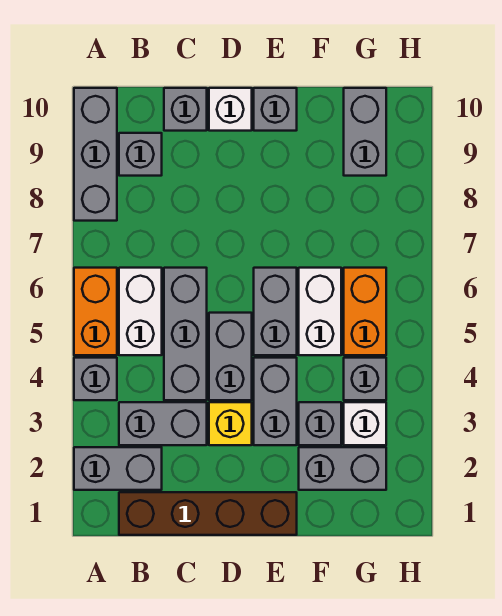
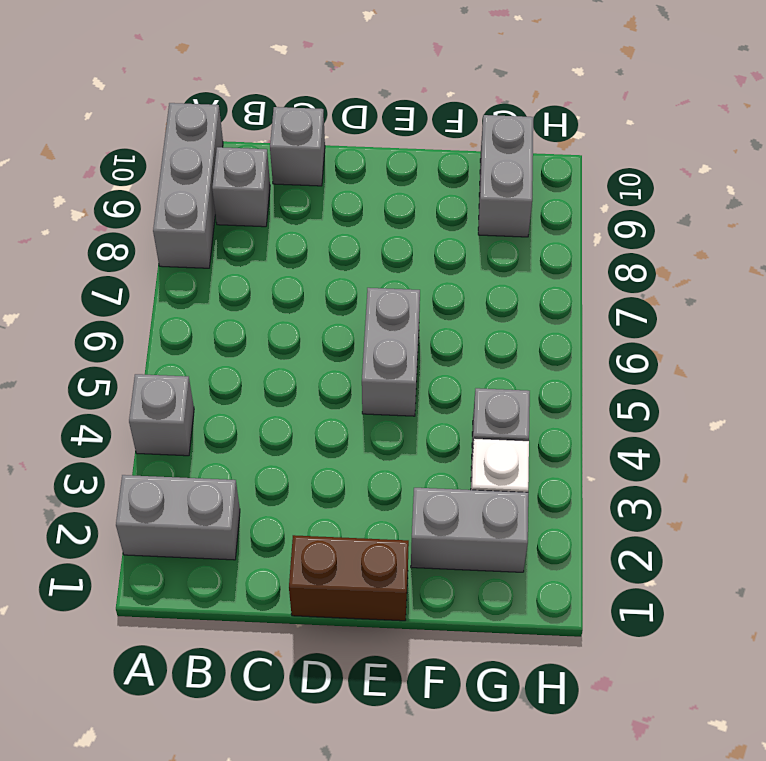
brown 1x2 brick [289,535,409,621] -> brown 1x4 brick [119,492,297,535]
none -> orange 1x2 brick [74,268,117,355]
none -> grey 1x2 brick [119,402,207,445]
none -> white 1x2 brick [119,268,162,355]

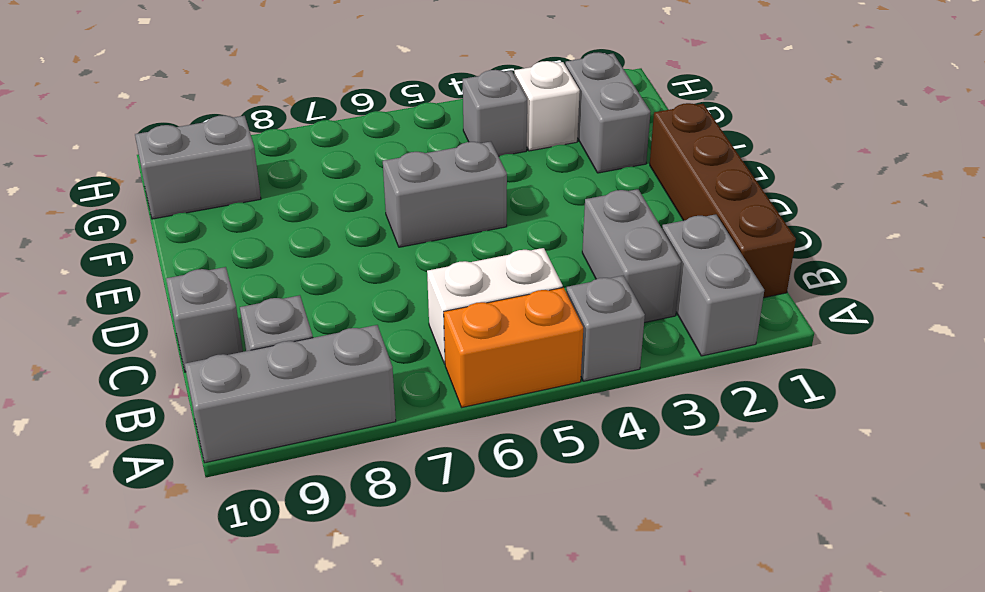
none -> grey 1x3 brick [164,268,207,400]
none -> yellow 1x1 brick [209,402,252,445]
none -> grey 1x2 brick [209,313,252,400]

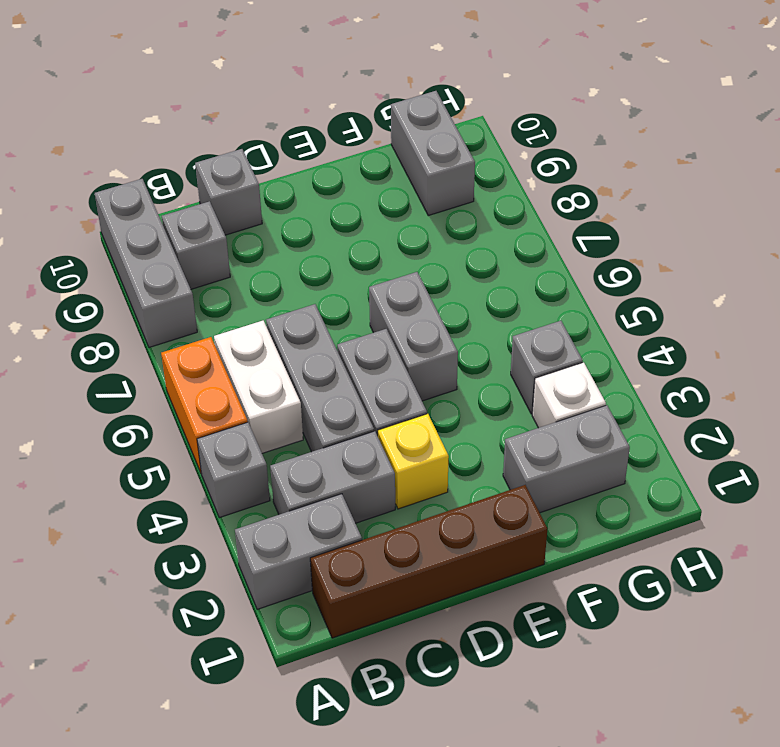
none -> white 1x1 brick [209,88,252,131]
none -> grey 1x2 brick [254,358,297,445]
none -> grey 1x1 brick [254,88,297,131]

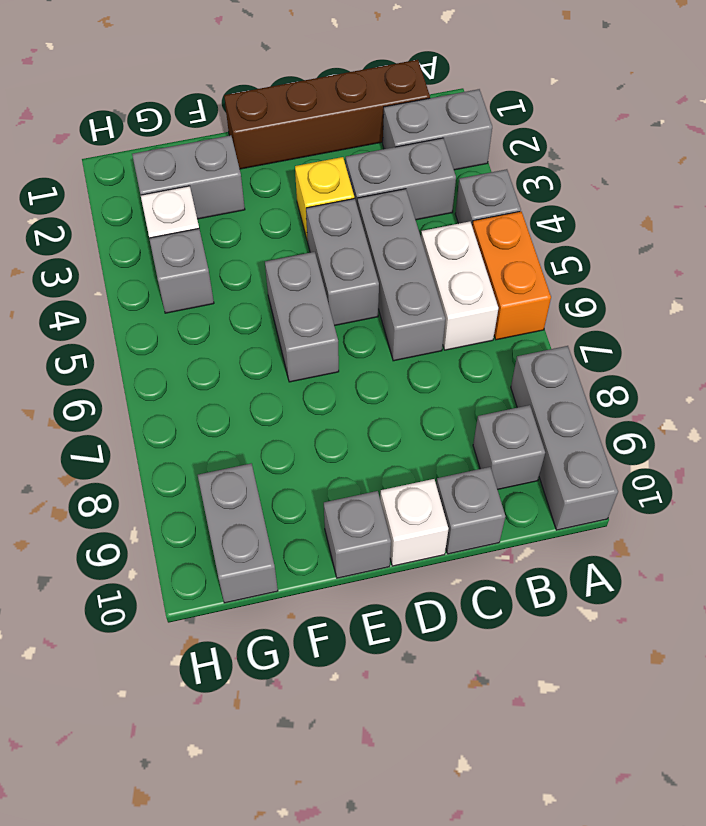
none -> grey 1x2 brick [254,358,297,445]
none -> grey 1x1 brick [299,402,341,445]
none -> white 1x2 brick [299,268,341,355]

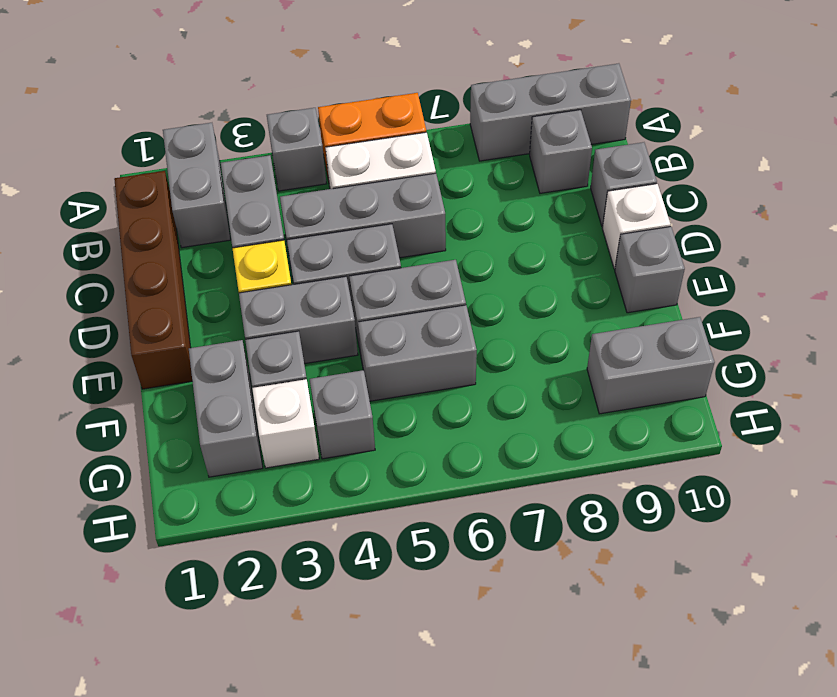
grey 1x2 brick [358,305,477,401] -> white 1x2 brick [299,268,341,355]
none -> orange 1x2 brick [344,268,386,355]

